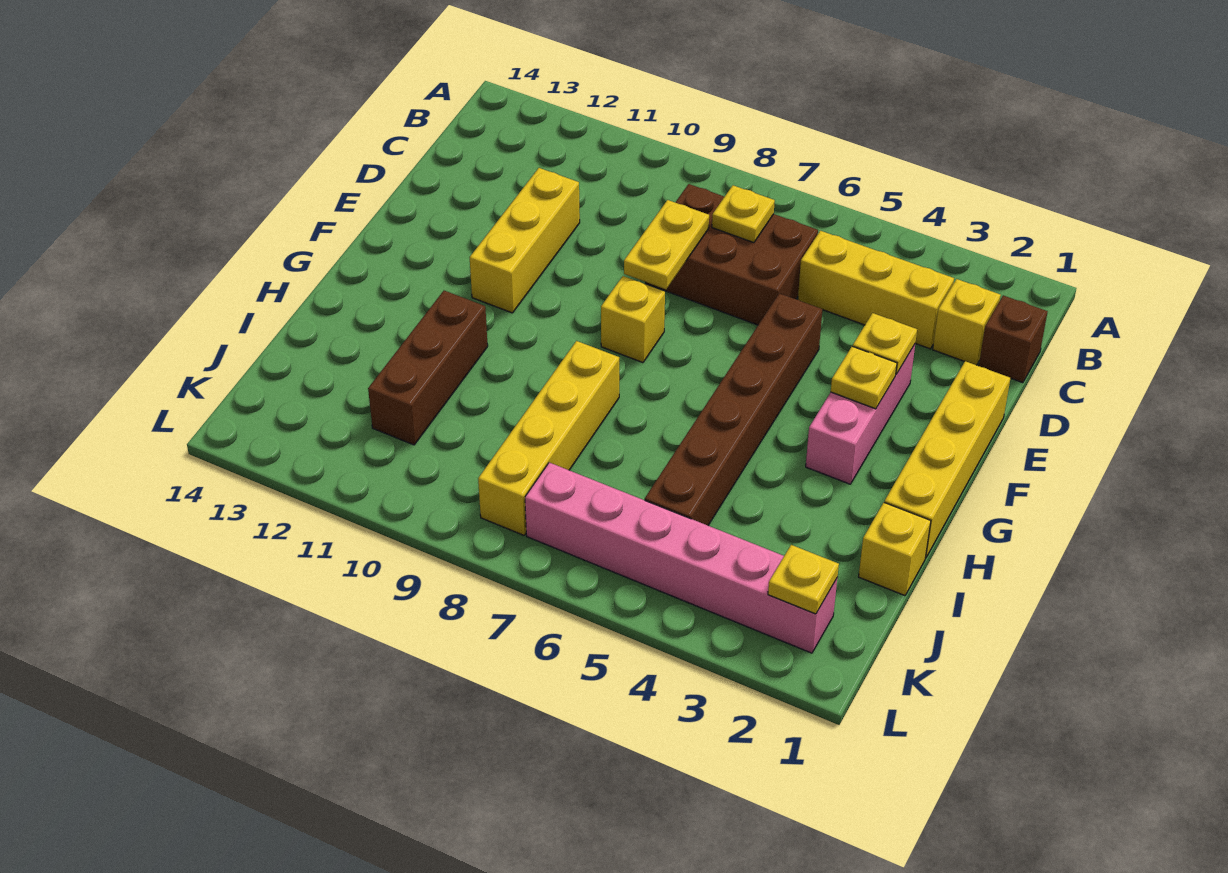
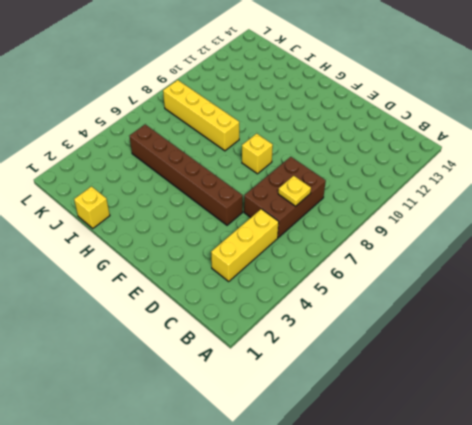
none -> brown 1x1 brick [979,295,1048,383]
none -> yellow 1x1 brick [933,279,1001,365]
none -> yellow 1x3 brick [470,168,580,313]

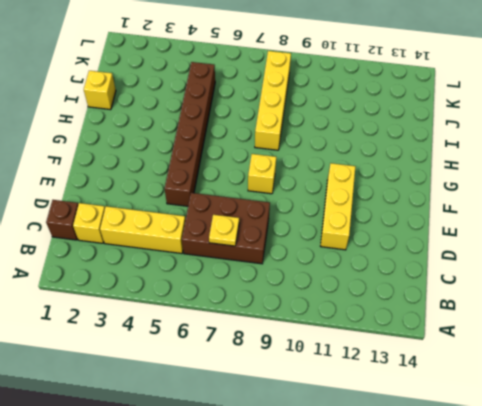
none -> yellow 1x4 brick [884,361,1010,558]
none -> pink 1x3 brick [806,344,915,484]
none -> brown 1x3 brick [368,291,488,445]

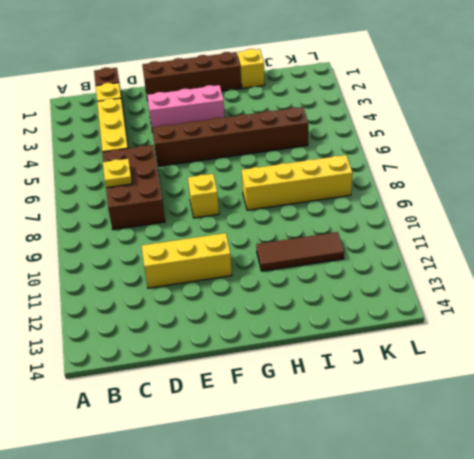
brown 1x4 brick [142,52,241,101] -> yellow 1x4 brick [884,361,1010,558]
brown 1x3 tile [256,232,344,271] -> brown 1x3 brick [368,291,488,445]
none -> pink 1x6 brick [525,463,837,653]
none -> yellow 1x2 plate [624,200,709,289]
none -> yellow 1x1 plate [853,313,917,374]

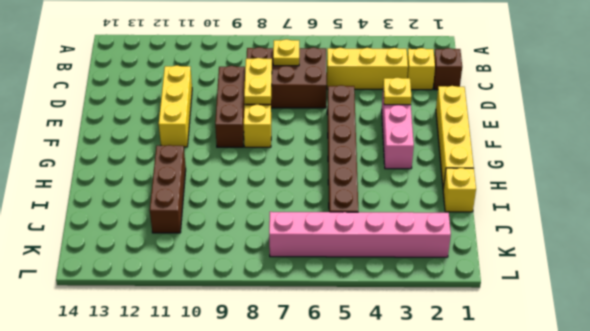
brown 1x3 brick [215,66,245,147] -> none
none -> yellow 1x4 brick [478,341,619,535]
none -> yellow 1x1 plate [831,346,897,409]
none -> yellow 1x1 plate [768,545,839,614]

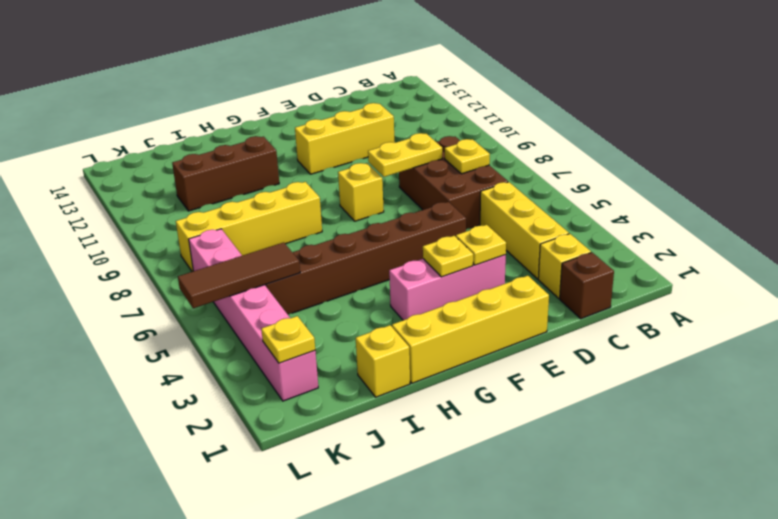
brown 1x3 tile [178,242,300,308] -> none

